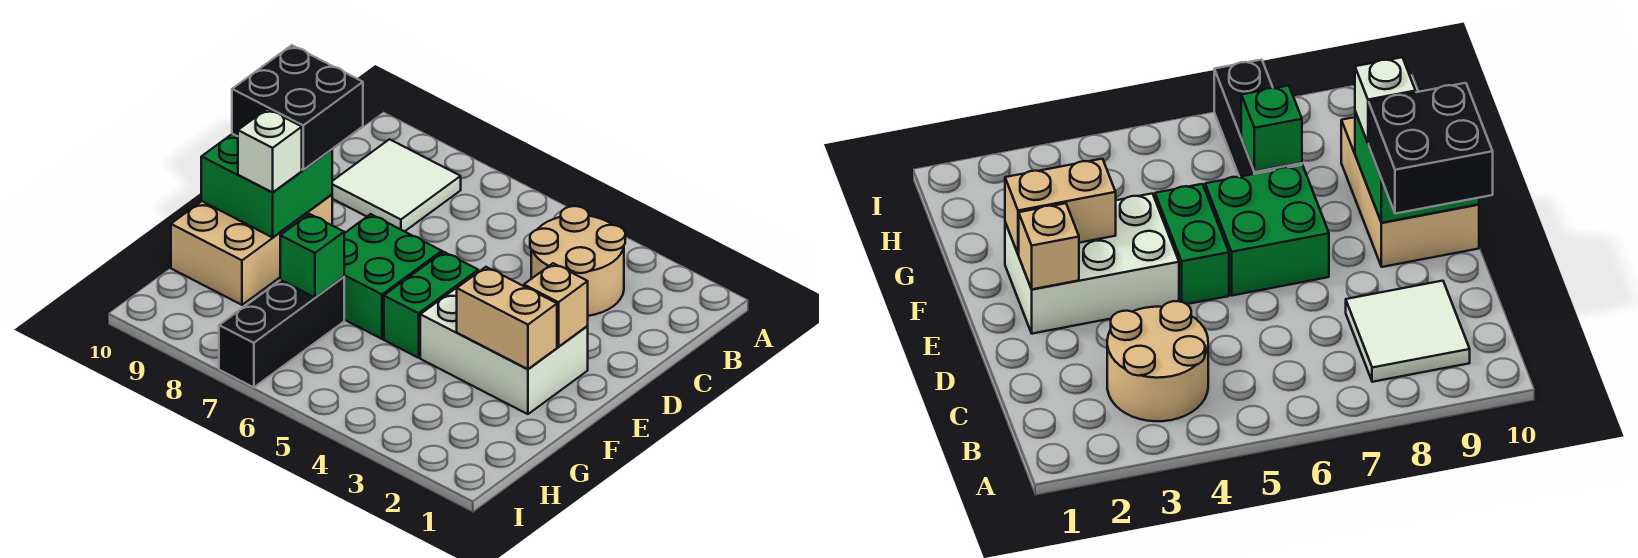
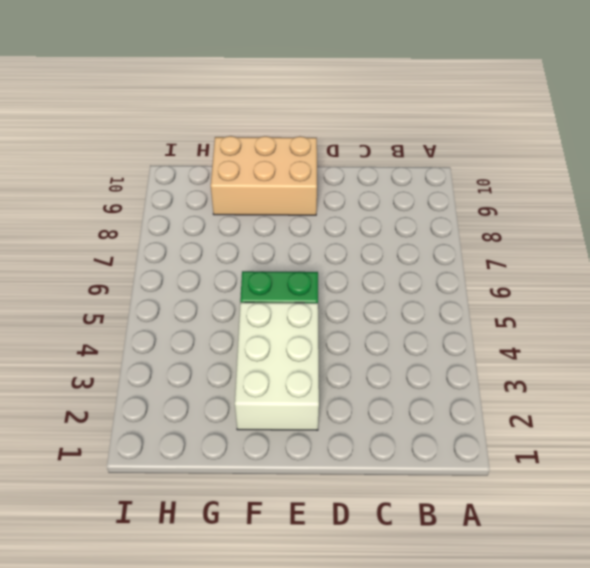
none -> tan 2x2 round brick [530,206,625,316]
none -> white 2x2 tile [332,139,461,232]
none -> green 2x2 brick [344,214,442,339]

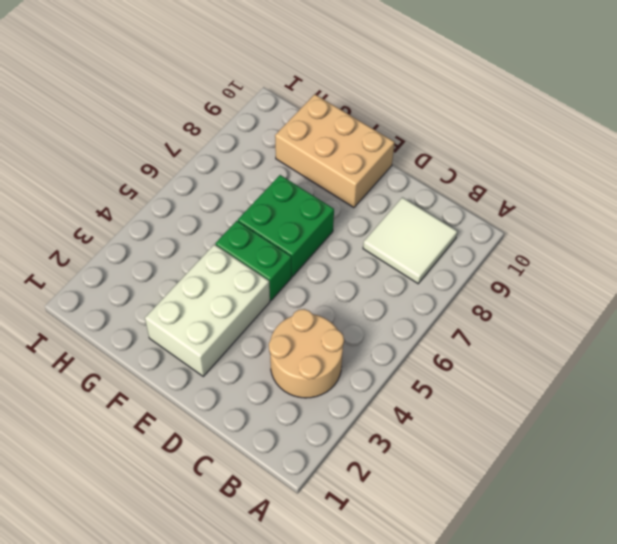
none -> black 1x3 brick [219,277,344,387]
none -> tan 1x1 brick [524,263,588,347]
none -> green 2x2 brick [201,134,332,237]

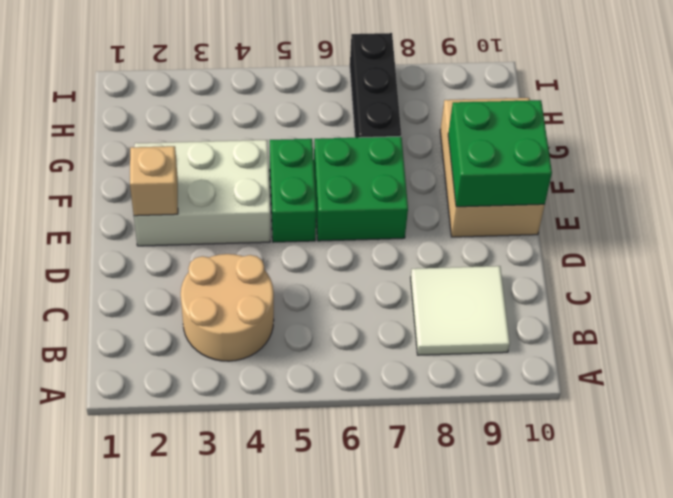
none -> tan 1x2 brick [457,267,557,369]
none -> green 1x1 brick [280,214,344,297]
none -> black 2x2 brick [232,45,363,170]

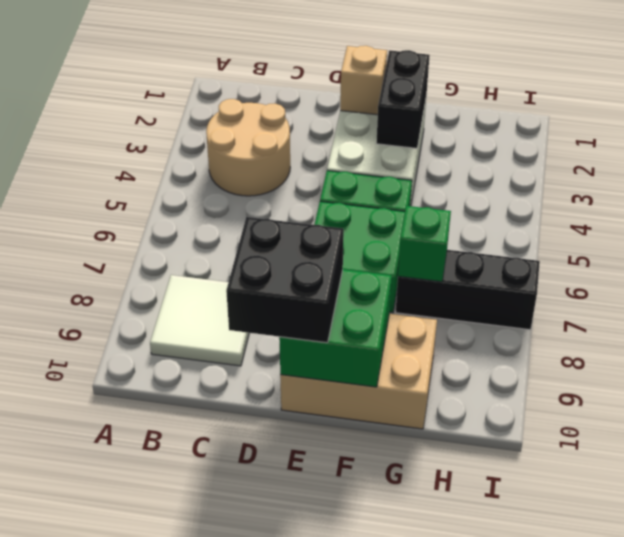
black 1x2 brick [376,50,430,148] -> tan 1x2 brick [457,267,557,369]
none -> white 1x1 brick [238,109,302,193]

